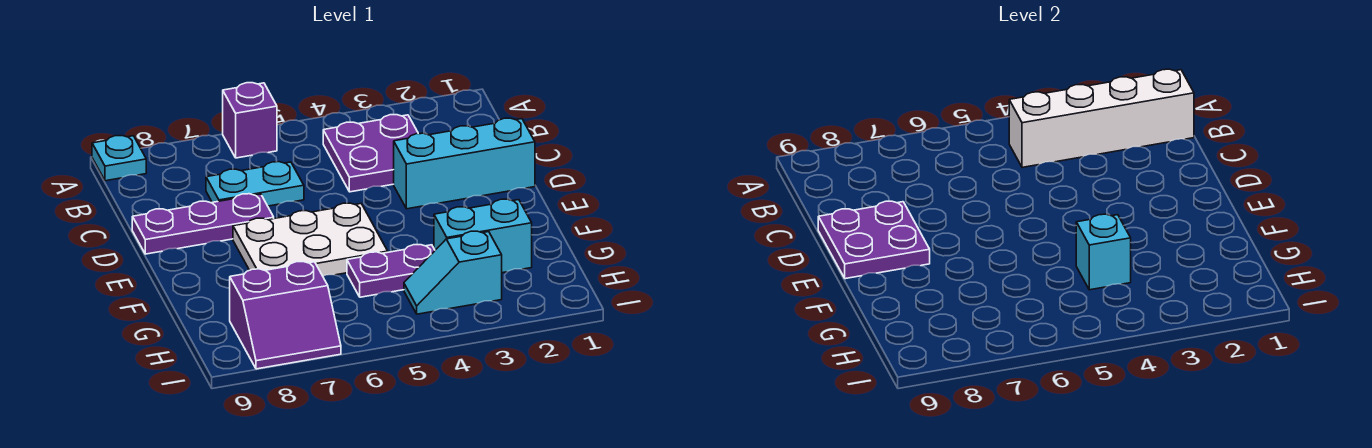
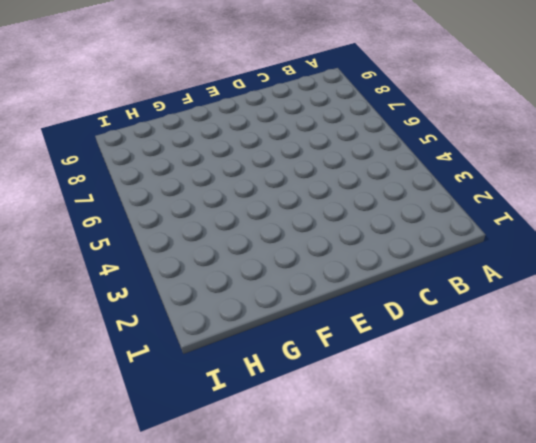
none -> purple 1x1 brick [223,83,277,158]
none -> cyan 1x1 plate [92,136,146,181]
none -> purple 2x2 plate [323,115,418,192]

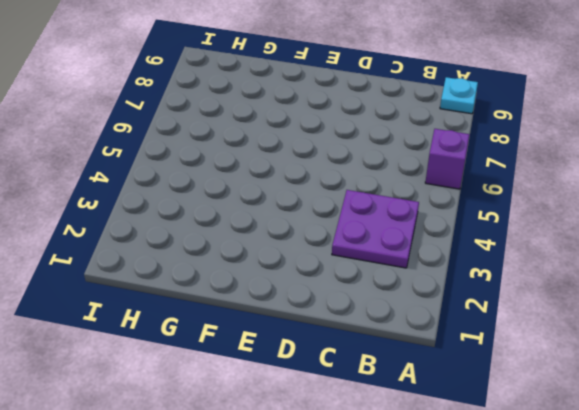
none -> cyan 1x2 plate [206,162,304,206]
none -> cyan 1x3 brick [394,118,535,209]
none -> purple 1x3 plate [132,194,274,254]

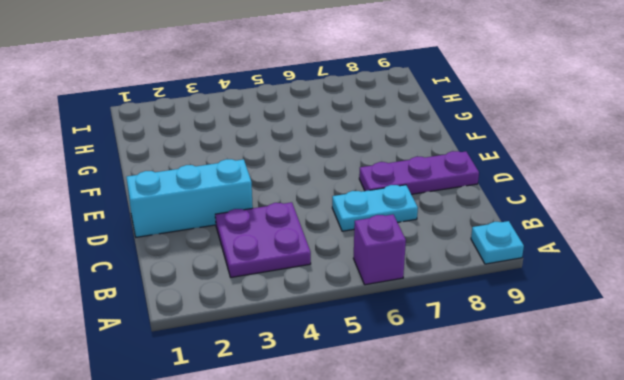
none -> white 2x3 plate [233,203,388,276]
none -> cyan 1x2 brick [434,199,532,273]
none -> purple 1x2 plate [347,245,435,297]

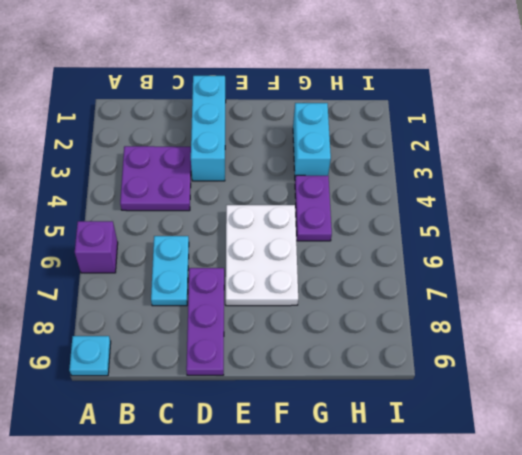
none -> cyan 1x2 slope [404,231,502,314]
none -> purple 2x2 slope [230,262,341,369]
none -> white 1x4 brick [1009,69,1194,167]

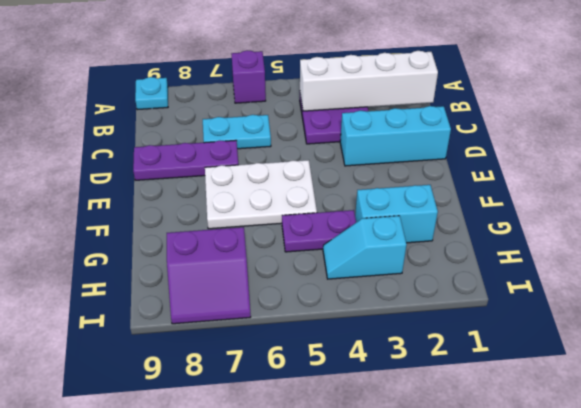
none -> purple 2x2 plate [818,201,930,279]
none -> cyan 1x1 brick [1076,214,1131,290]

